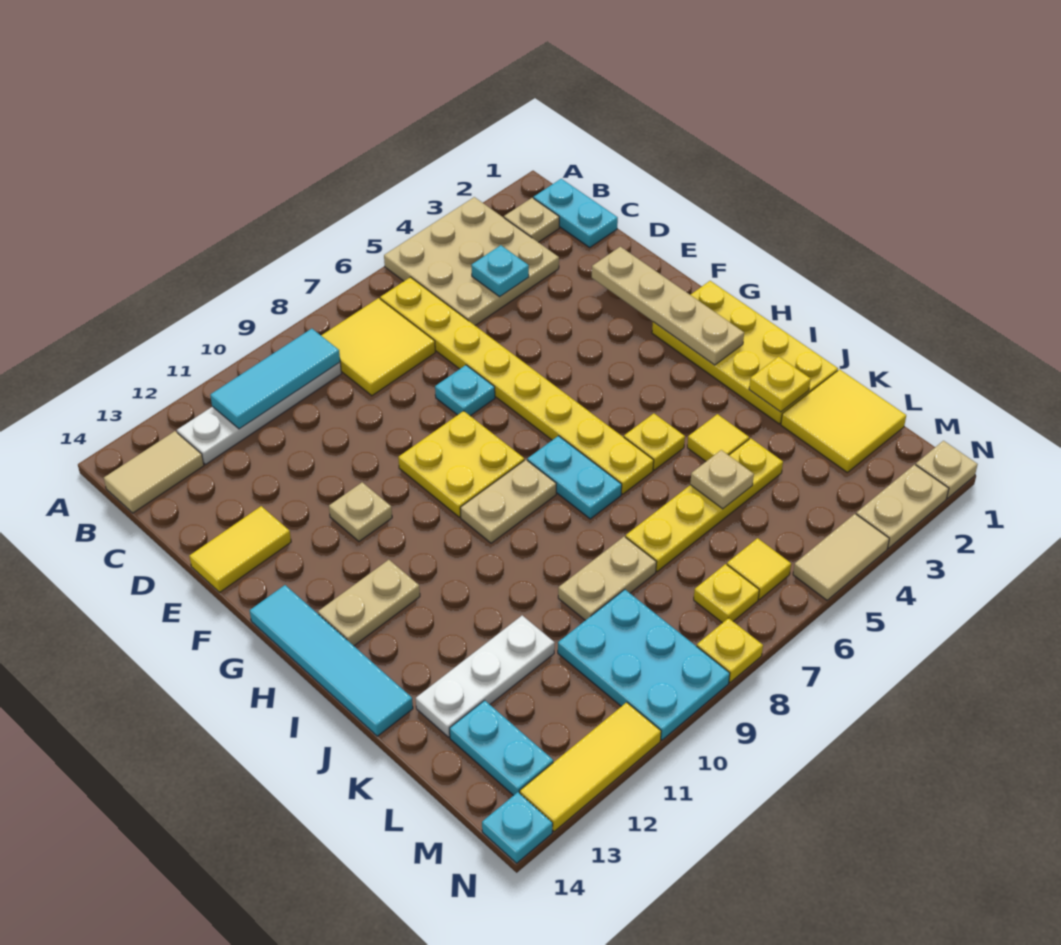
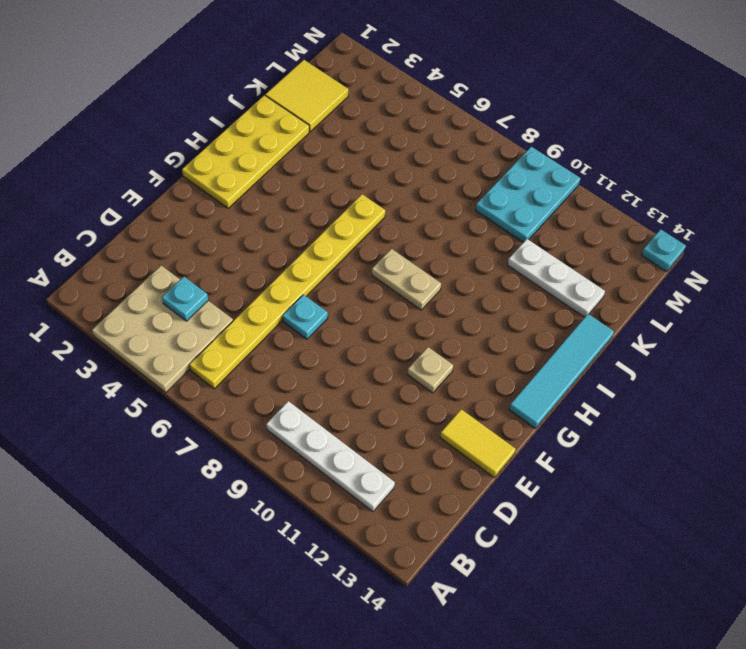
none -> cyan 1x2 plate [534,179,618,247]
none -> tan 1x1 plate [504,198,559,242]
none -> yellow 2x2 tile [321,298,435,396]
none -> tan 1x2 tile [104,431,204,513]

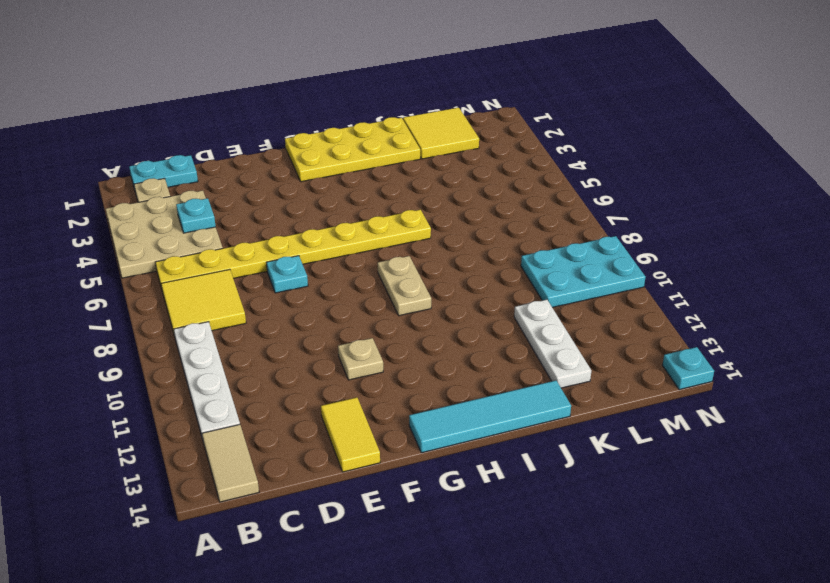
none -> yellow 2x2 plate [398,411,524,517]
none -> cyan 1x2 plate [527,436,622,519]
none -> tan 1x2 plate [318,560,420,646]
none -> yellow 1x1 plate [624,413,685,470]

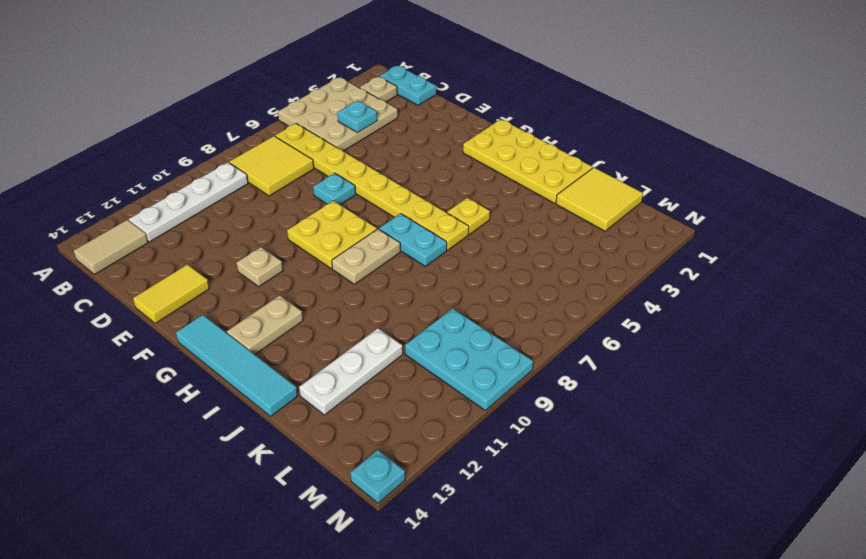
none -> yellow 1x1 tile [687,414,749,461]
none -> yellow 1x4 plate [626,438,783,571]
none -> tan 1x2 plate [558,537,656,620]
none -> cyan 1x2 plate [450,700,553,796]

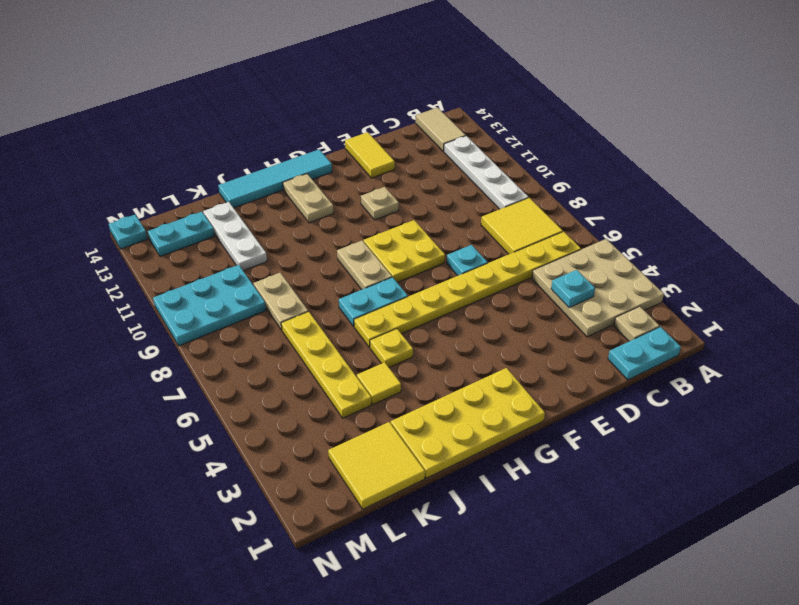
none -> yellow 1x1 tile [727,538,791,600]
none -> yellow 1x1 plate [694,564,759,623]
none -> tan 1x1 plate [916,441,978,498]
none -> tan 1x2 plate [856,465,949,548]

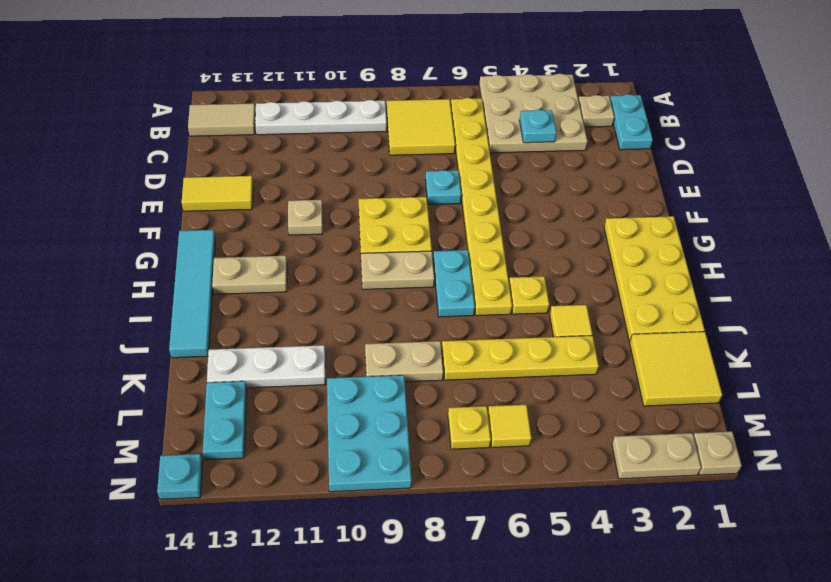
none -> tan 1x2 tile [793,514,889,600]
none -> yellow 1x1 plate [697,618,763,682]
none -> yellow 1x3 tile [520,702,661,831]
none -> cyan 1x3 tile [210,329,340,429]

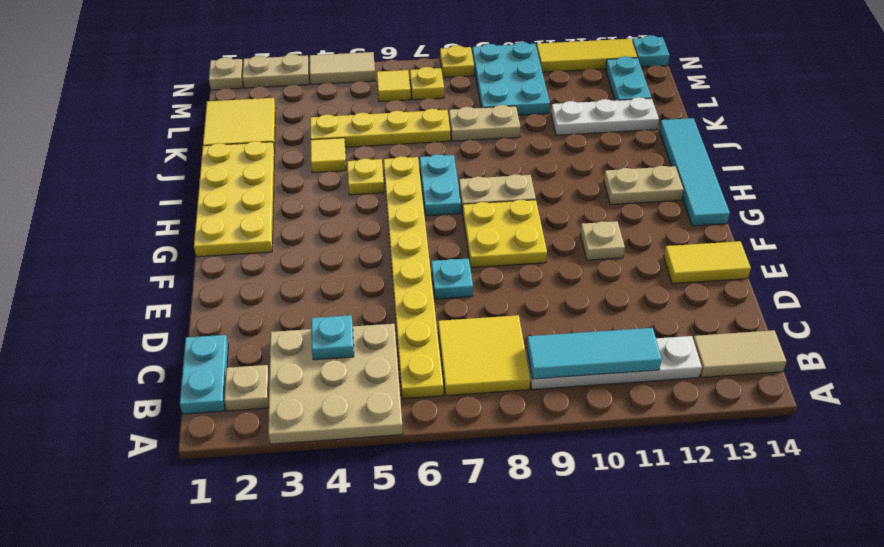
none -> tan 1x4 plate [592,247,744,365]
none -> yellow 1x1 plate [749,357,811,412]
none -> tan 1x1 plate [690,450,754,509]

